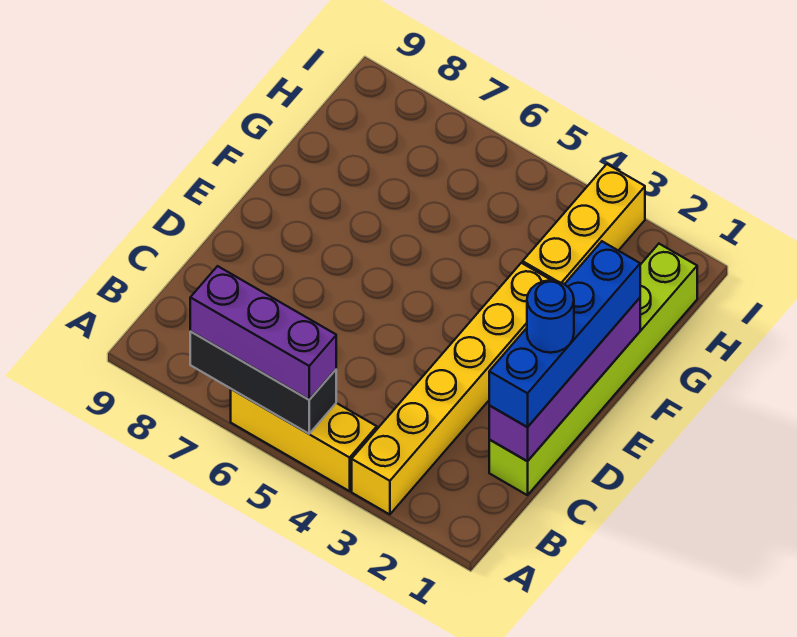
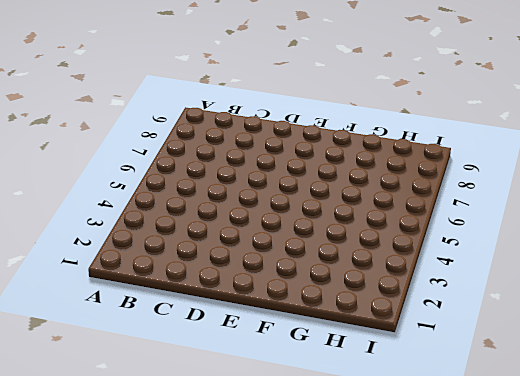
none -> yellow 1x6 brick [352,263,552,514]
none -> yellow 1x3 brick [231,389,377,491]

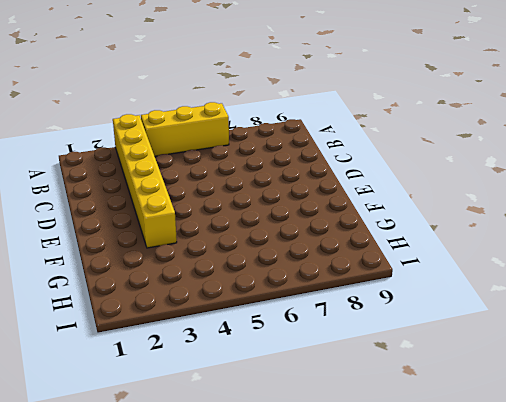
none -> lime 1x6 brick [489,244,697,495]
none -> yellow 1x3 brick [523,164,645,284]

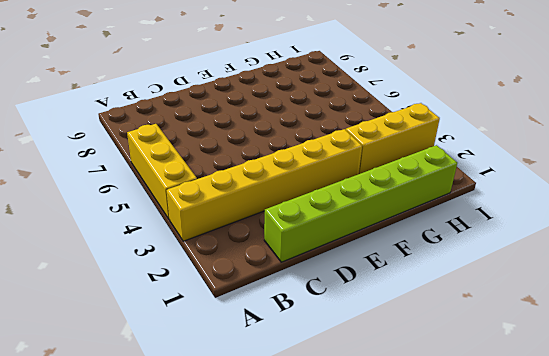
none -> black 1x3 brick [190,332,336,434]
none -> purple 1x4 brick [489,298,640,461]

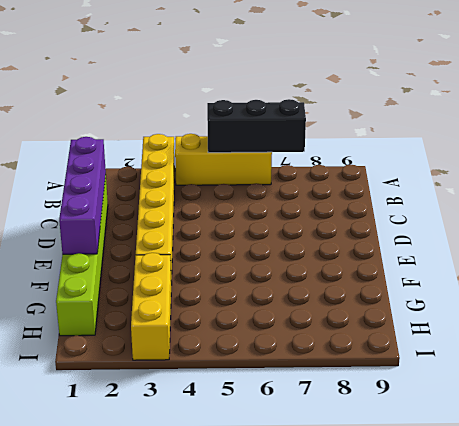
none -> purple 1x3 brick [190,266,336,400]
none -> blue 1x4 brick [489,241,640,427]

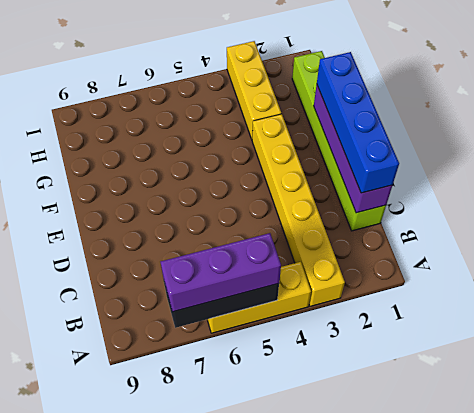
none -> blue 1x1 round brick [527,280,574,353]

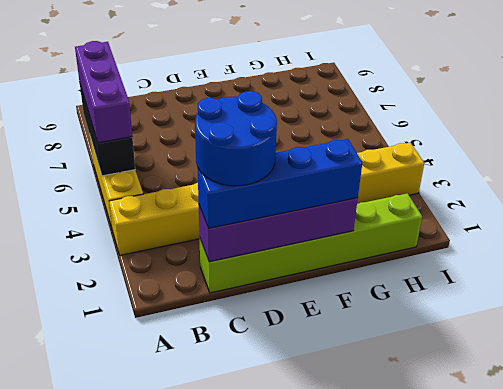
blue 2x2 round brick [195,91,277,186] -> blue 1x1 round brick [527,280,574,353]

